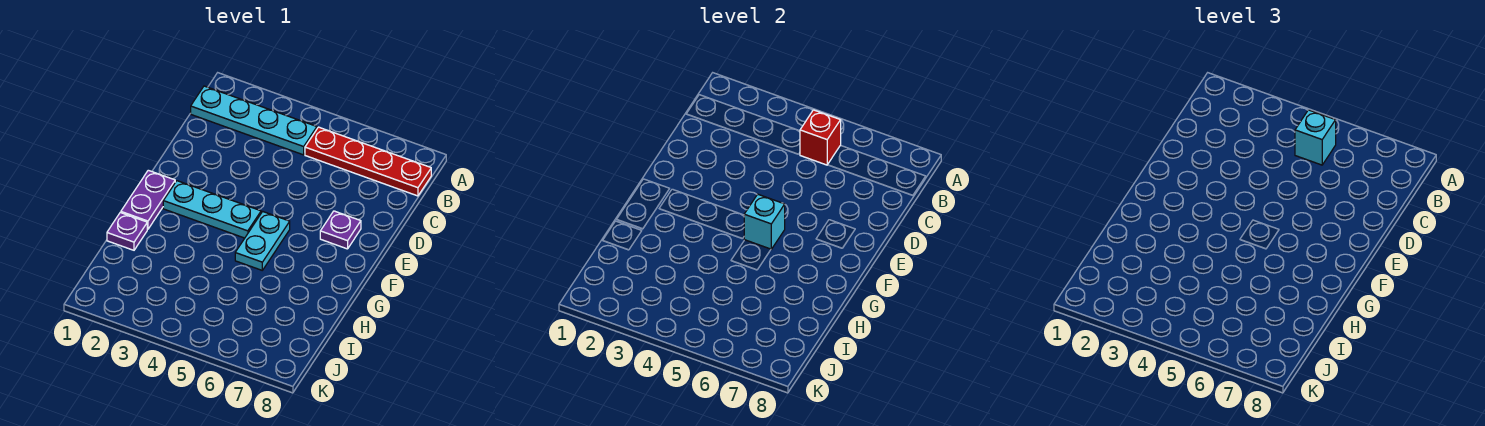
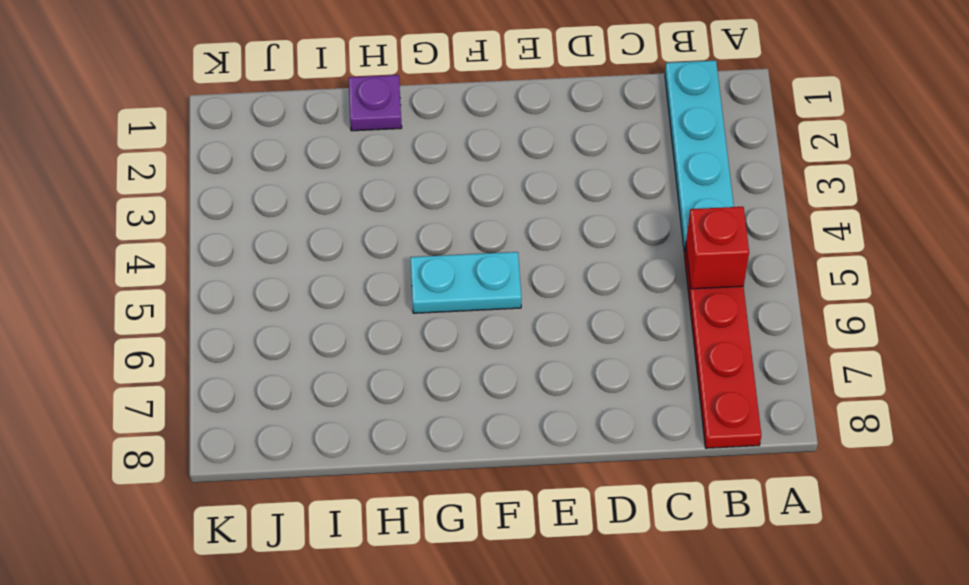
none -> purple 1x1 plate [320,211,361,249]
none -> purple 1x2 plate [121,170,175,229]

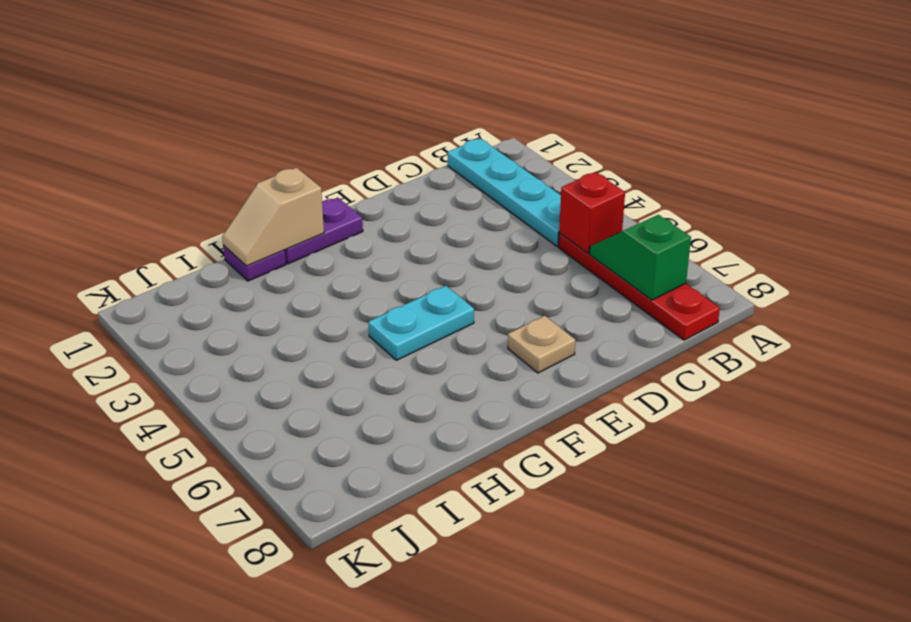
green 1x2 slope [590,215,691,300] -> none
tan 1x1 plate [508,316,575,373] -> purple 1x1 plate [320,211,361,249]
tan 1x2 slope [222,168,324,266] -> none
none -> cyan 1x3 plate [163,181,261,238]
none -> cyan 1x1 brick [744,194,785,249]

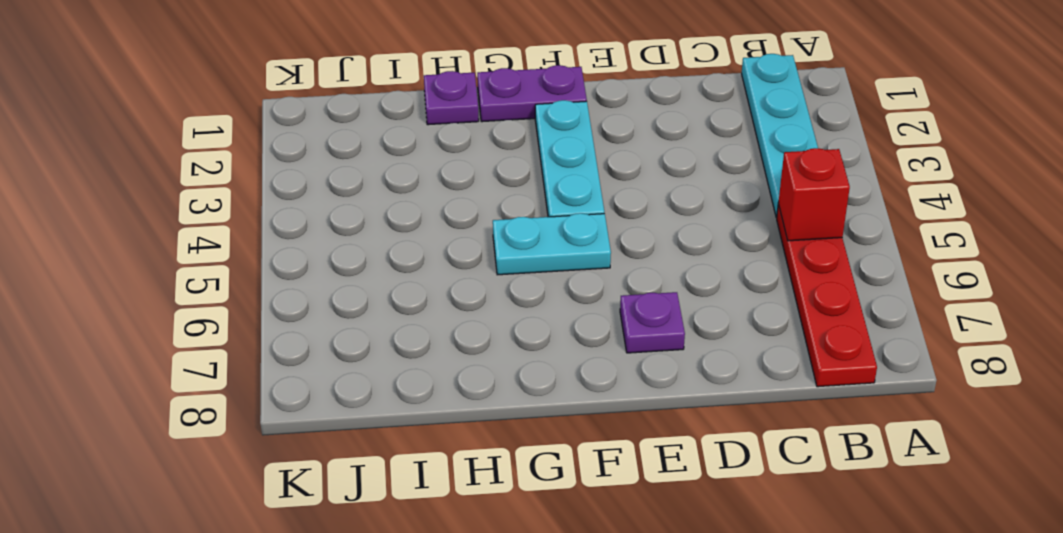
none -> cyan 1x1 brick [744,194,785,249]
none -> cyan 1x1 brick [1295,110,1336,165]

